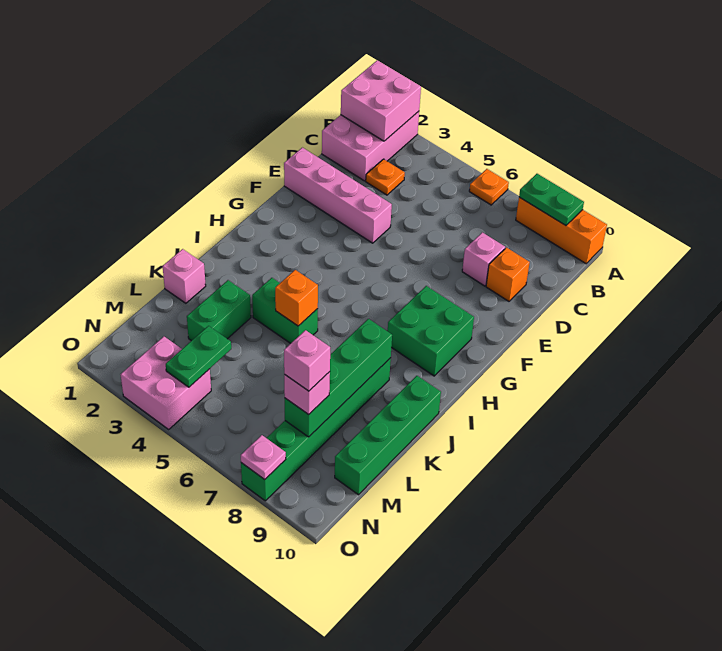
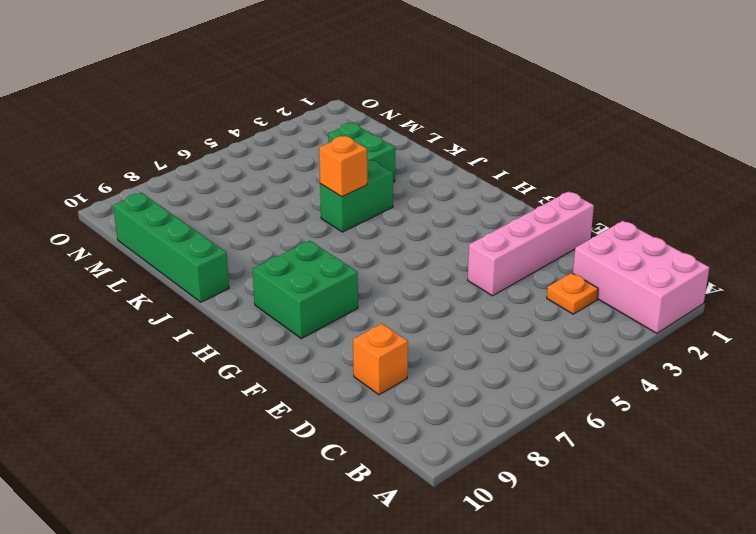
none -> orange 1x1 plate [469,169,509,205]
none -> orange 1x3 brick [516,197,607,264]
none -> pink 1x1 brick [462,232,505,286]

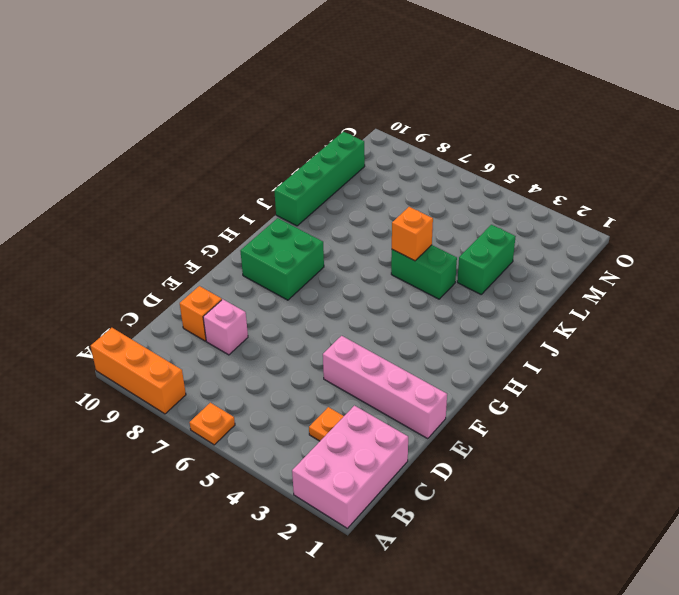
none -> green 1x6 brick [241,358,391,501]
none -> pink 1x1 brick [163,249,206,303]
none -> pink 2x2 brick [121,337,211,429]

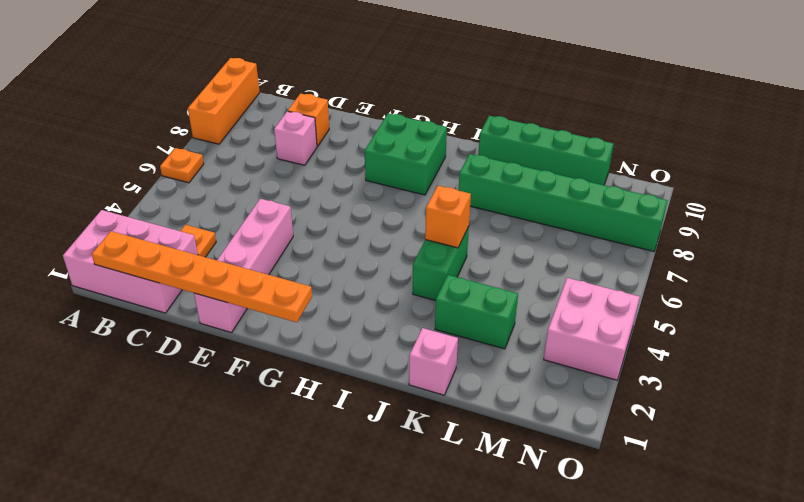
orange 1x6 plate [92,231,312,322] -> pink 2x2 brick [341,60,421,141]
none -> green 1x2 plate [519,174,584,225]
none -> green 1x4 brick [285,319,392,437]
none -> green 1x2 plate [166,326,231,387]

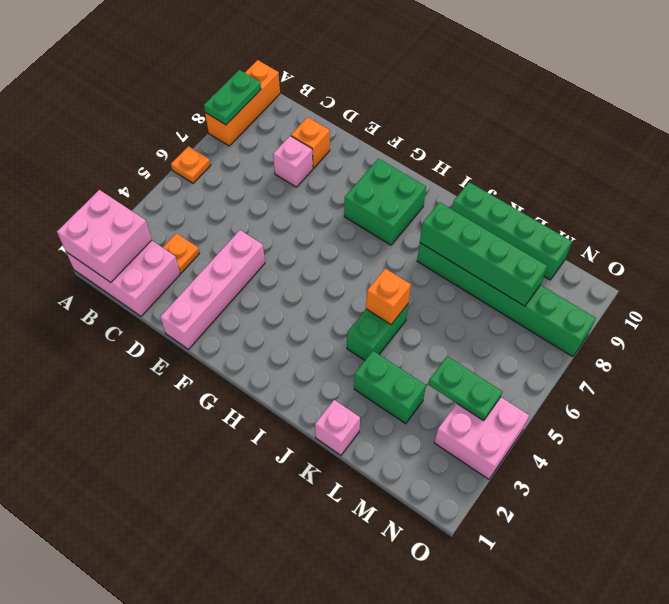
none -> pink 1x1 plate [241,435,286,480]
none -> pink 1x1 brick [284,372,330,414]
none -> pink 1x1 brick [284,330,330,391]

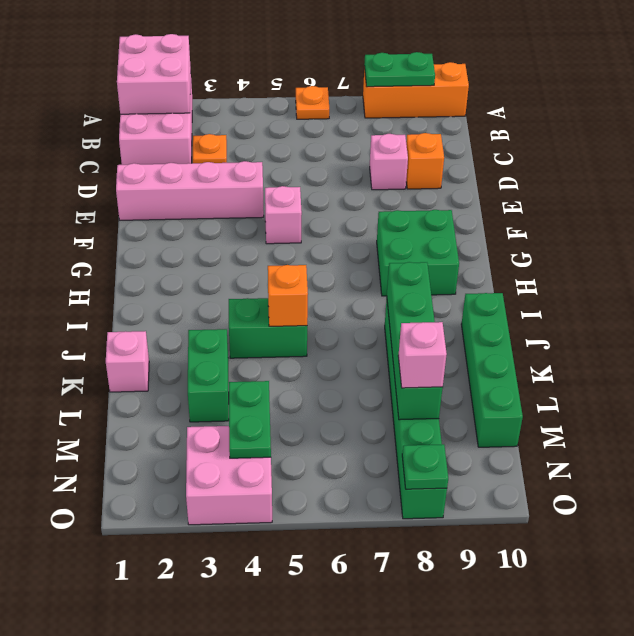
pink 1x1 brick [265,186,302,244] -> pink 1x1 brick moved to [284,330,330,391]
green 1x1 plate [402,444,448,489] -> pink 1x1 plate [241,435,286,480]

